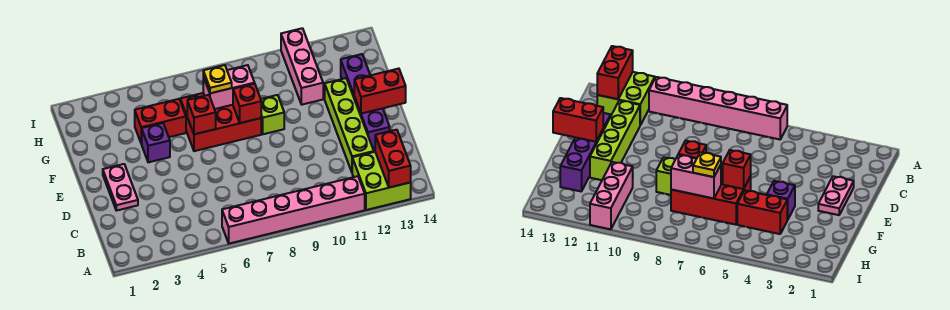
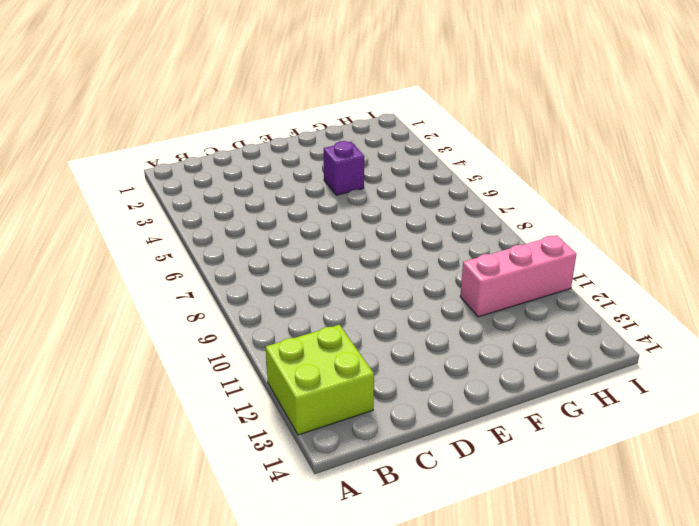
none -> pink 1x6 brick [222,176,365,244]
none -> lime 1x4 brick [325,78,374,172]
none -> pink 1x2 plate [103,164,138,211]

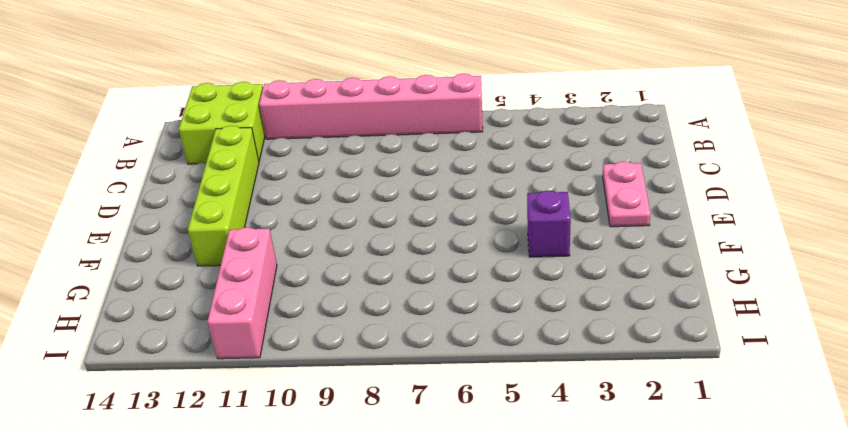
none -> purple 1x4 brick [341,54,390,148]
none -> red 2x3 brick [180,93,261,151]
none -> lime 1x1 brick [261,95,284,134]

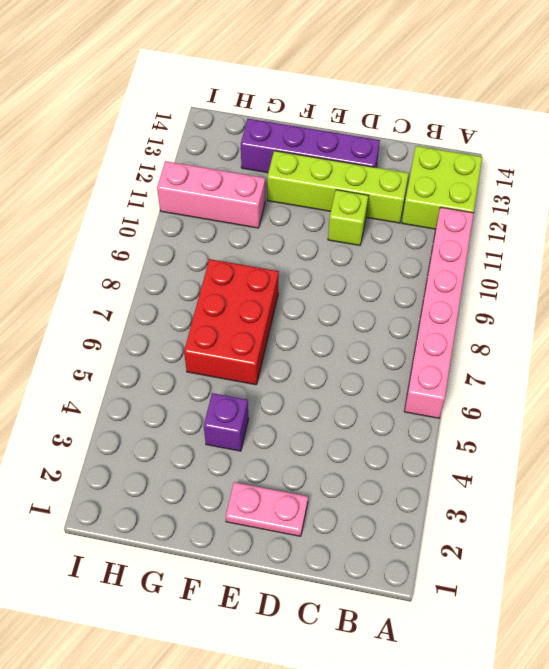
lime 1x1 brick [328,190,369,245] -> lime 1x1 brick moved to [261,95,284,134]
none -> red 1x2 brick [135,99,186,144]
none -> red 1x2 brick [375,130,411,188]
none -> red 1x2 brick [354,69,406,114]

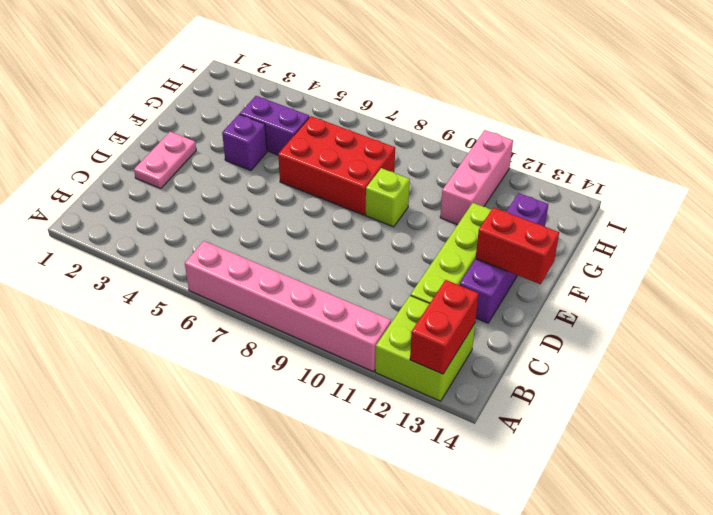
purple 1x2 brick [240,96,309,155] -> red 1x2 brick [135,99,186,144]
none -> red 1x1 brick [187,95,216,134]
none -> red 1x1 brick [233,84,261,123]
none -> pink 1x2 brick [203,65,255,109]

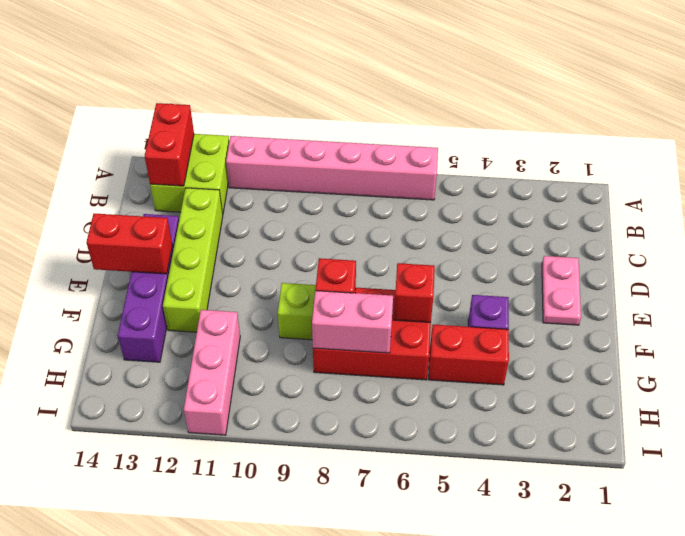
none -> yellow 1x1 plate [203,65,232,93]

